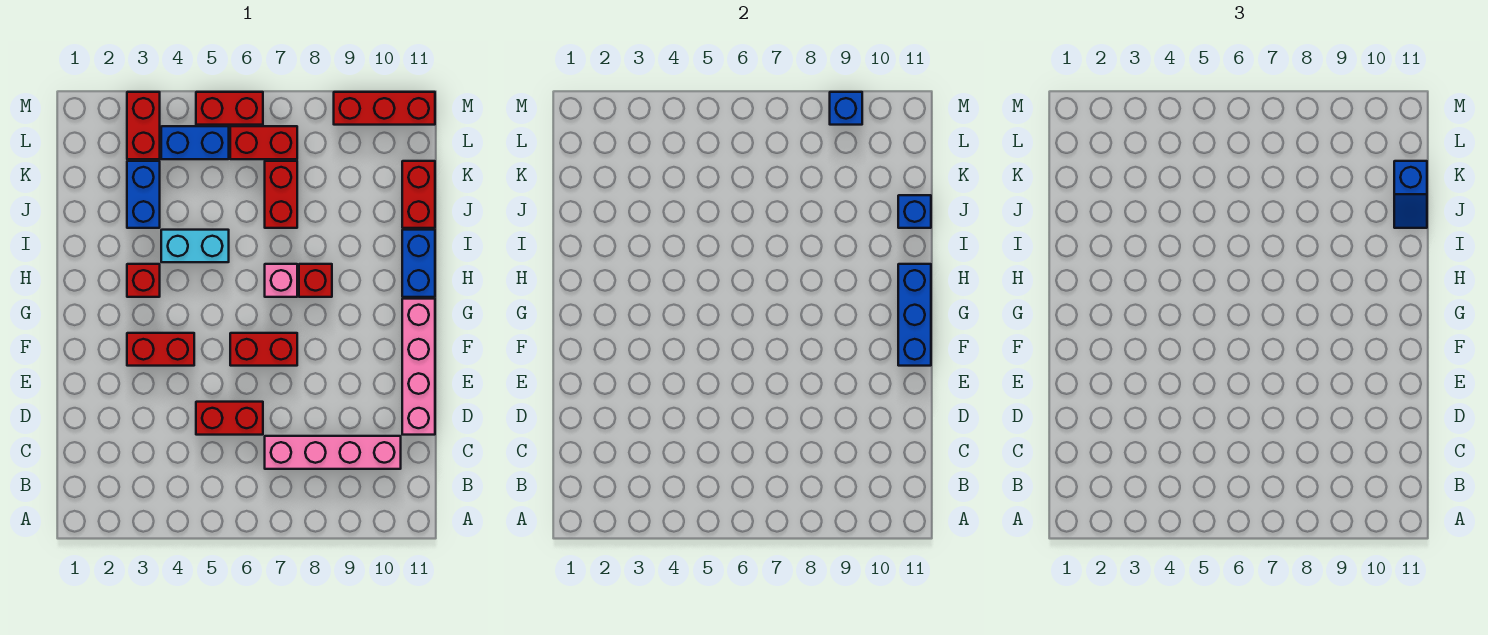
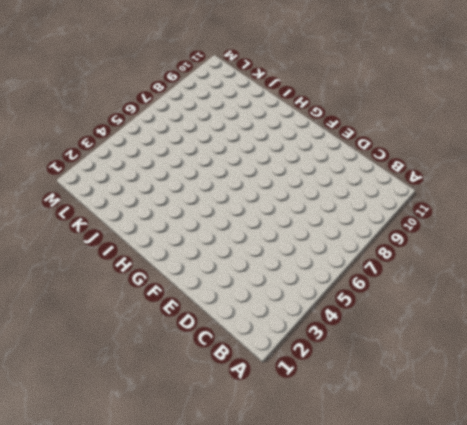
none -> pink 1x4 brick [265,436,401,469]
none -> red 1x2 brick [196,402,263,435]
none -> pink 1x4 brick [402,299,435,435]

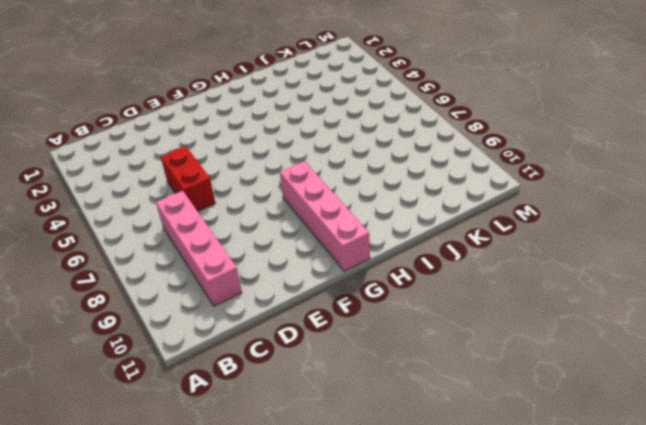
pink 1x4 brick [280,161,370,271] -> pink 1x4 brick turned to [402,299,435,435]
none -> red 1x2 brick [127,333,194,366]
none -> red 1x2 brick [230,333,297,366]
none -> red 1x1 brick [127,264,160,297]

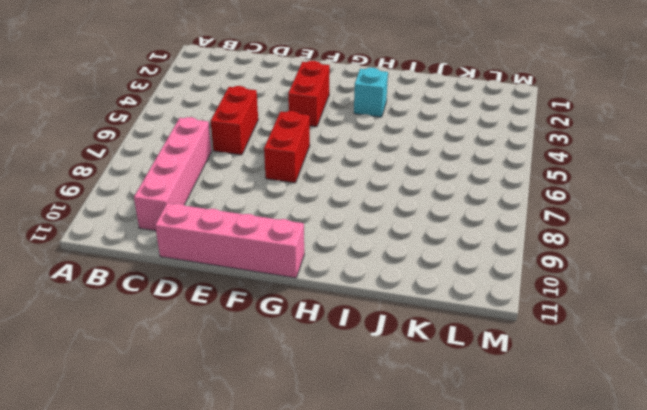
cyan 1x1 brick [354,68,388,117] -> red 1x1 brick [127,264,160,297]
none -> pink 1x1 brick [265,264,297,297]
none -> red 1x1 brick [299,264,332,297]
none -> blue 1x2 brick [402,230,435,297]

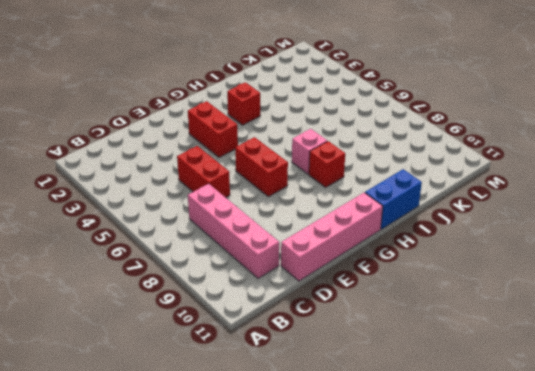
none -> cyan 1x2 brick [161,230,229,262]
none -> blue 1x2 brick [127,161,160,228]
none -> red 1x2 brick [265,161,297,228]

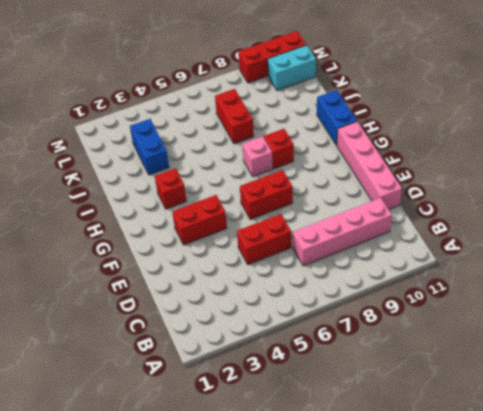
cyan 1x2 brick [268,45,316,91] -> cyan 1x2 brick moved to [161,230,229,262]
none -> red 1x2 brick [402,161,435,228]
none -> red 1x2 brick [127,92,160,159]
none -> blue 1x2 brick [161,126,229,159]

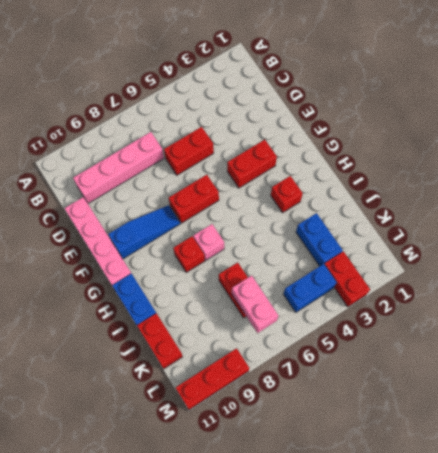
blue 1x3 slope [108,205,180,259] -> none
pink 1x2 brick [232,275,279,333] -> none
none -> cyan 1x2 brick [161,230,229,262]
none -> red 1x2 brick [230,126,297,159]
none -> red 1x2 brick [196,92,263,125]

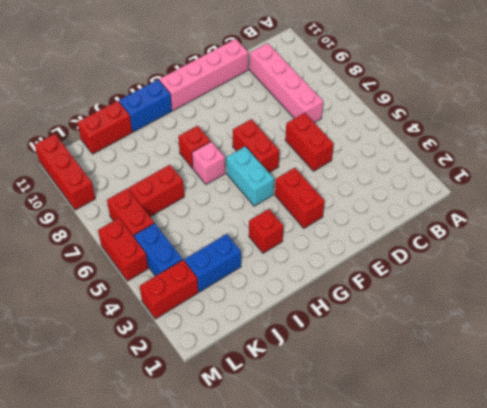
cyan 1x2 brick [226,146,274,206] -> cyan 1x2 brick moved to [161,230,229,262]
none -> blue 1x3 brick [898,264,931,366]
none -> blue 1x1 brick [898,195,931,228]
none -> blue 1x1 brick [830,92,862,125]

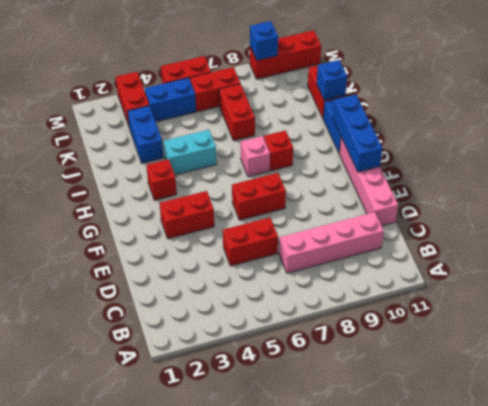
none -> blue 1x2 slope [1394,161,1427,228]

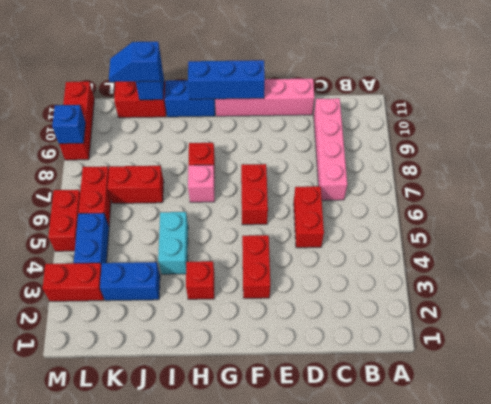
blue 1x2 slope [109,42,161,82] -> blue 1x2 slope turned to [1394,161,1427,228]

